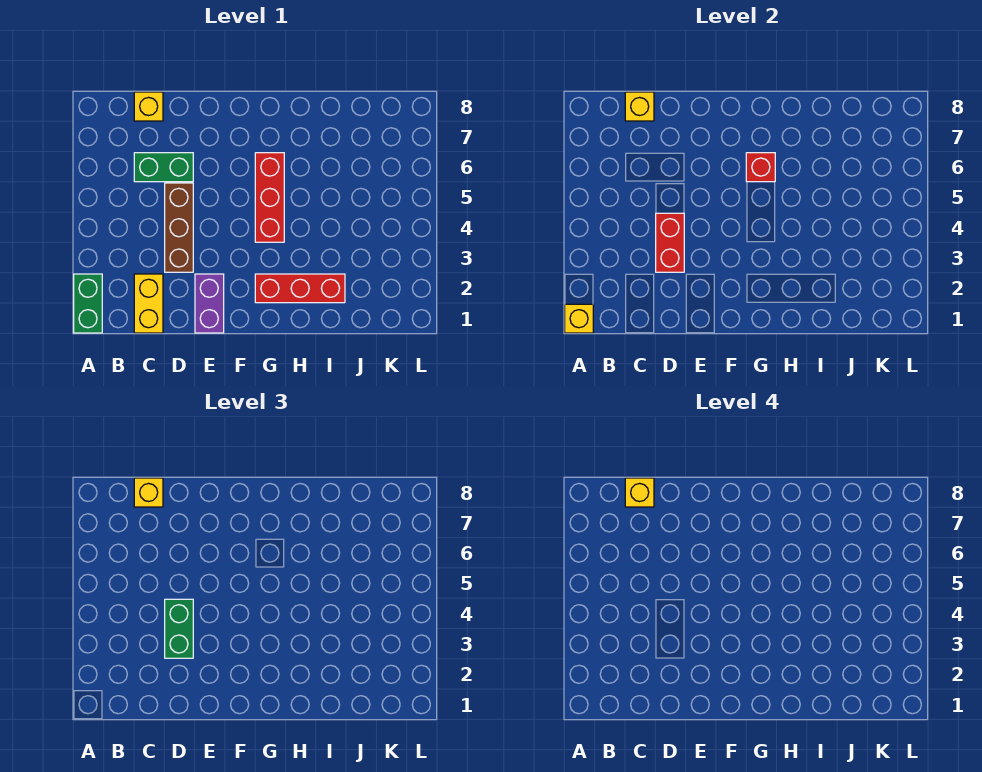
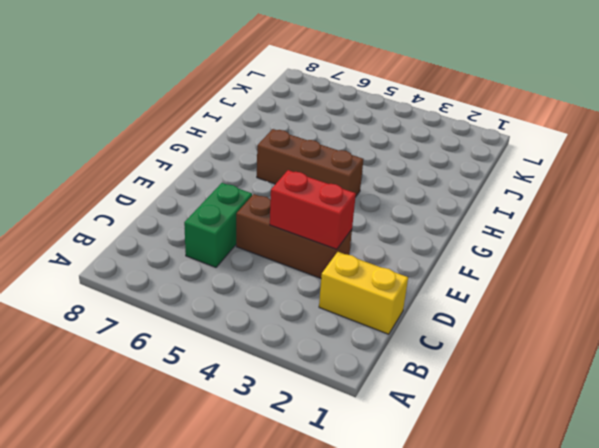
brown 1x3 brick [257,129,364,196] -> red 1x3 brick [255,153,284,242]
none -> green 1x2 brick [74,274,102,333]
none -> yellow 1x1 brick [134,92,163,121]
none -> purple 1x2 brick [195,274,224,333]

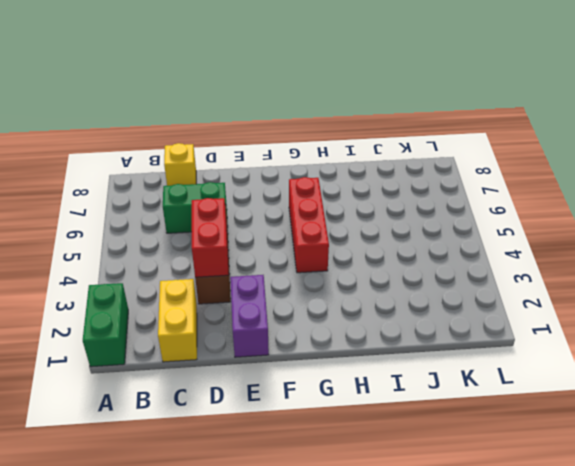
none -> red 1x3 brick [255,274,345,303]
none -> yellow 1x1 brick [565,304,593,333]
none -> yellow 1x1 brick [625,92,654,121]

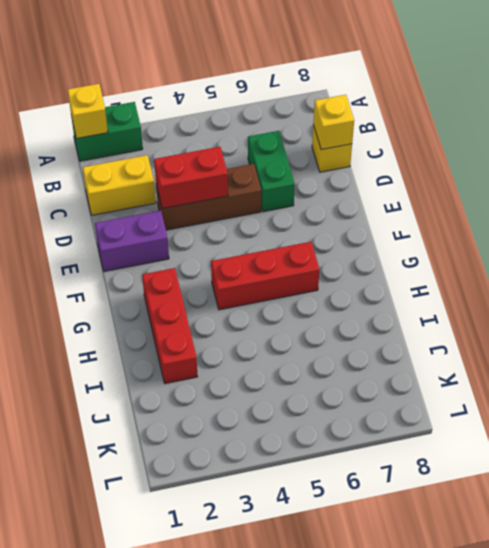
none -> red 1x1 brick [746,153,775,182]
none -> yellow 1x1 brick [134,478,163,507]
none -> green 1x2 brick [165,599,193,658]

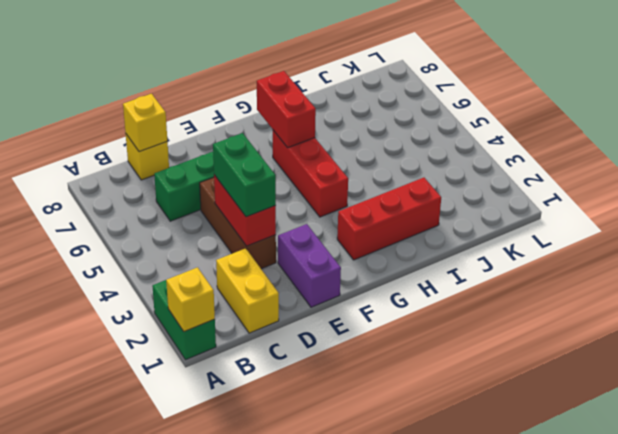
red 1x2 brick [257,71,316,148] -> red 1x1 brick [746,153,775,182]
none -> yellow 1x1 brick [134,478,163,507]
none -> yellow 1x1 brick [625,478,654,507]

